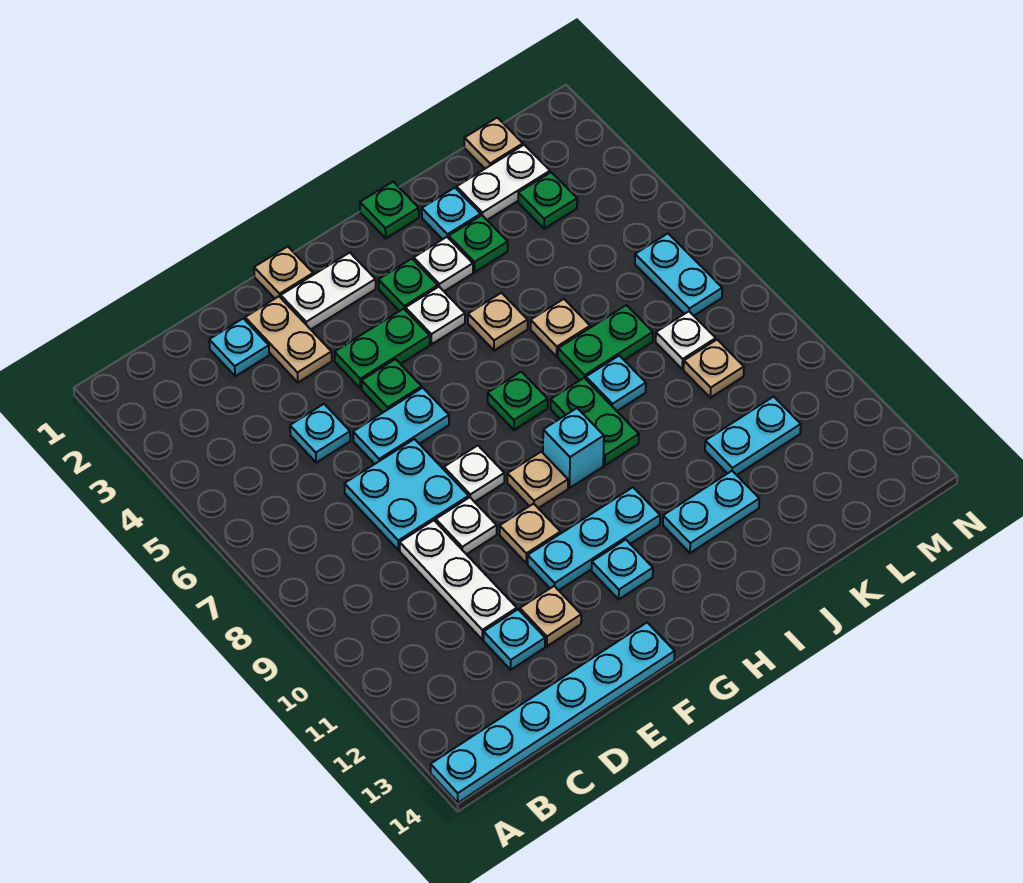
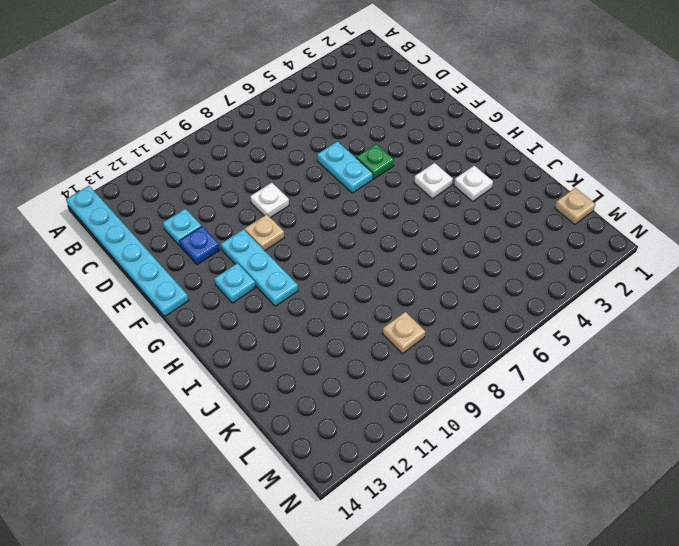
blue 1x1 plate [180,226,220,265] -> tan 1x1 plate [520,586,581,646]
none -> cyan 1x1 plate [209,318,269,376]
none -> cyan 1x1 plate [290,404,350,463]
none -> cyan 2x2 plate [345,439,469,550]
none -> white 1x3 plate [400,520,517,640]

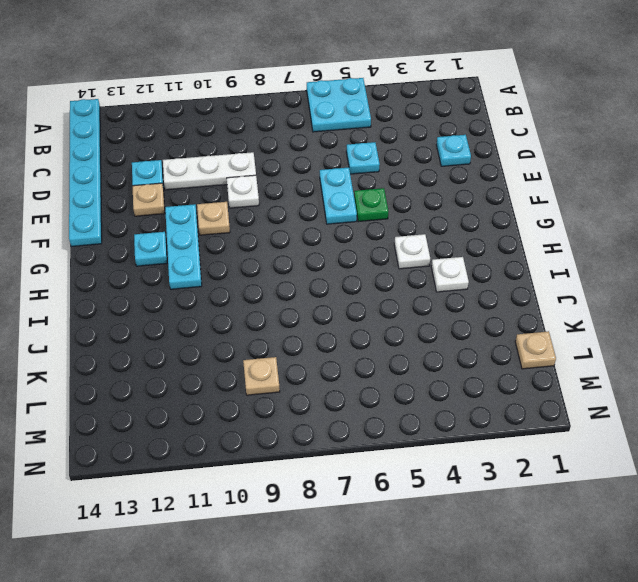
cyan 2x2 plate [307,78,371,132] -> cyan 2x2 plate moved to [345,439,469,550]
none -> tan 1x2 plate [245,296,332,382]
none -> tan 1x1 plate [254,246,313,298]
none -> white 1x2 plate [281,253,376,329]
none -> green 1x2 plate [335,309,430,389]

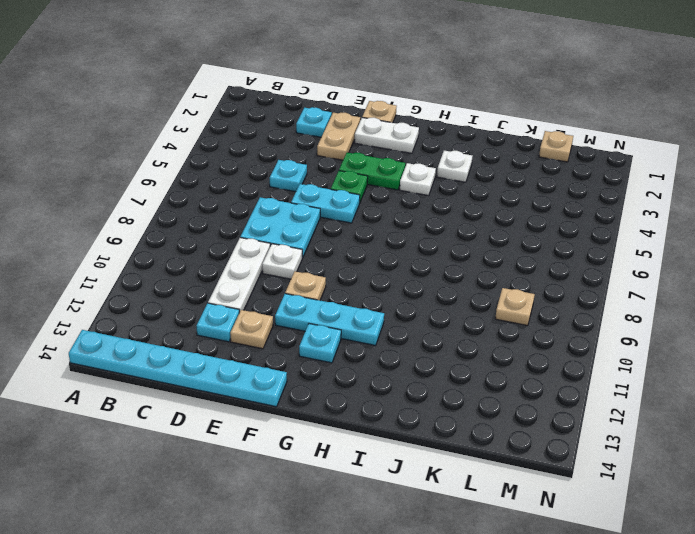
none -> white 1x1 plate [444,446,504,502]
none -> tan 1x1 plate [507,452,568,508]
none -> green 1x1 plate [378,259,438,311]
none -> green 1x1 plate [488,372,548,430]

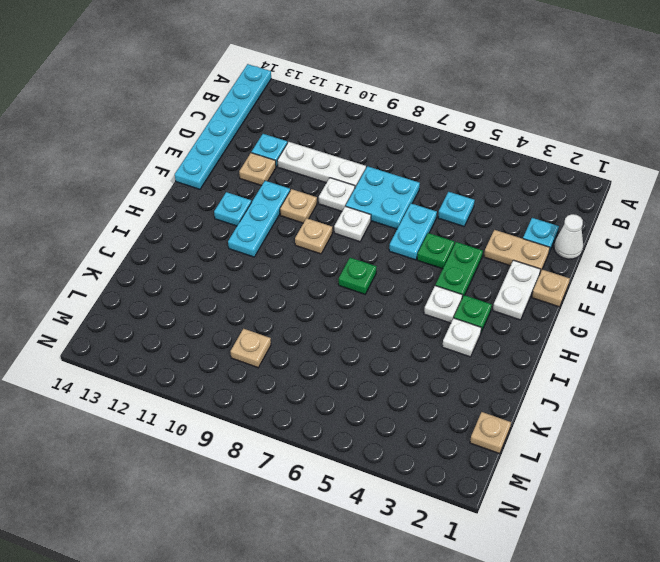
white 1x1 cone [554,214,583,259] -> none
none -> cyan 1x1 brick [543,408,604,488]
none -> green 1x1 plate [360,182,419,238]
none -> tan 1x1 plate [468,293,528,351]
none -> green 1x2 plate [551,378,639,465]

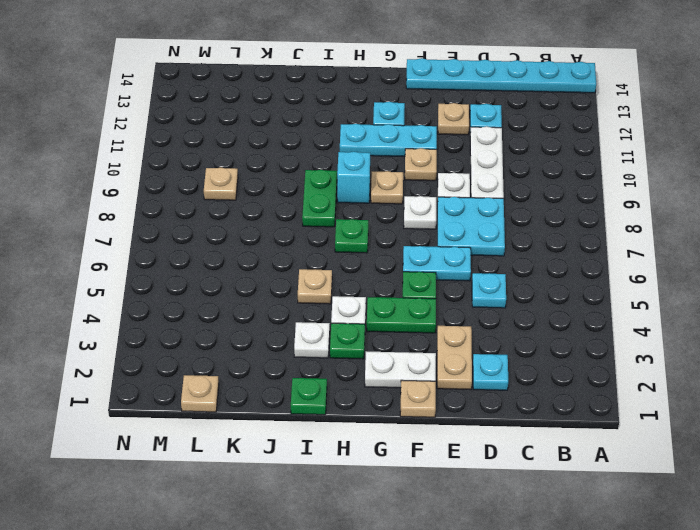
none -> cyan 1x2 plate [663,471,759,553]
none -> cyan 1x1 plate [422,188,481,239]
none -> green 1x1 plate [449,215,508,272]
none -> tan 1x1 plate [531,299,590,357]

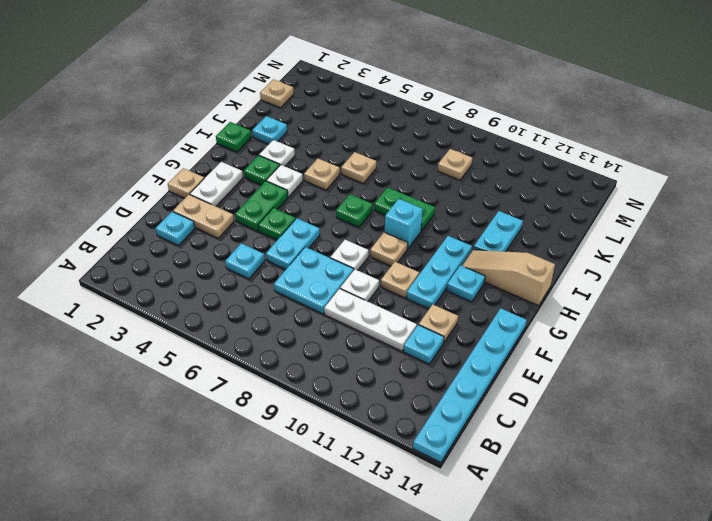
tan 1x3 slope [462,250,555,306] -> none
none -> green 1x1 plate [449,215,508,272]
none -> green 1x2 plate [558,305,653,380]
none -> cyan 1x1 plate [586,356,646,411]
none -> white 1x2 plate [457,145,550,220]

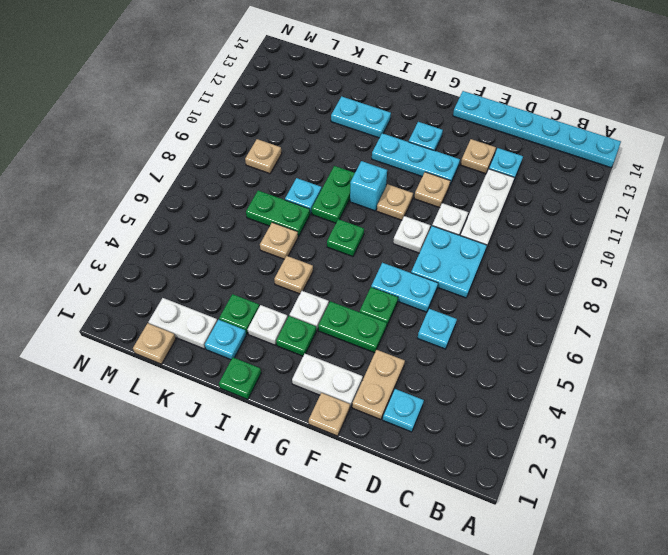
none -> cyan 1x2 plate [705,397,801,475]
none -> green 1x1 plate [518,172,577,229]
none -> white 1x1 plate [656,311,716,369]
none -> cyan 1x2 plate [635,234,722,316]

